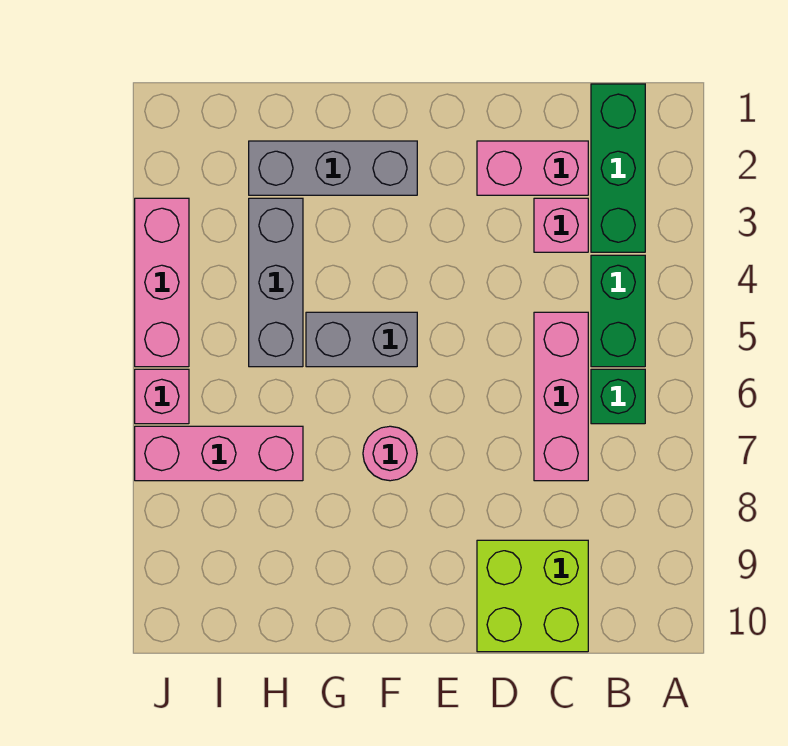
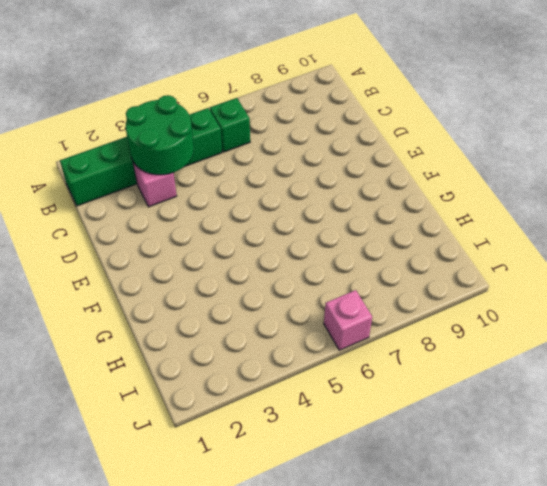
green 2x2 round brick [126,95,194,175] -> none
none -> pink 1x2 brick [477,141,588,195]
none -> pink 1x3 brick [534,312,588,481]
none -> lime 2x2 brick [477,540,588,652]

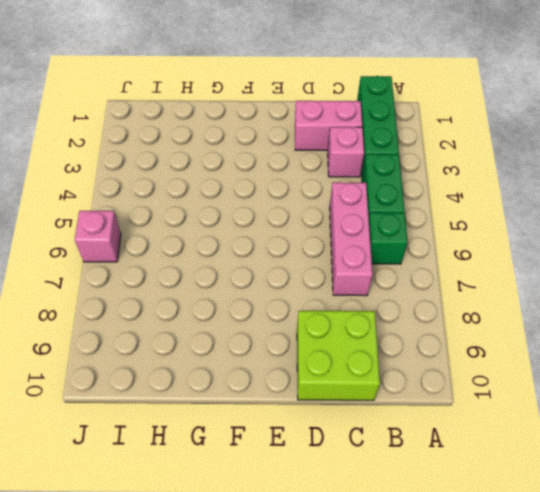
none -> grey 1x3 brick [249,141,417,195]
none -> grey 1x2 brick [306,312,417,367]
none -> pink 1x1 round brick [363,426,417,481]

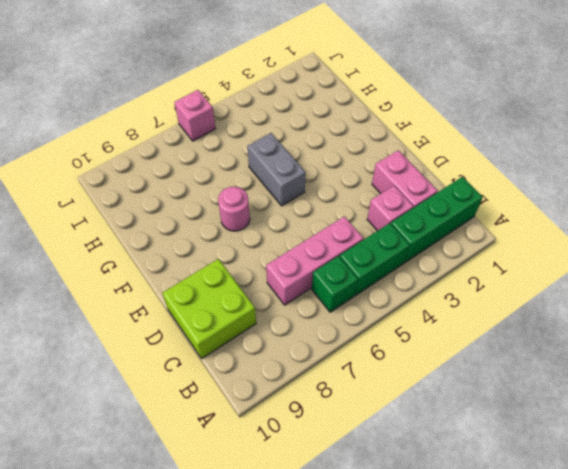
none -> grey 1x3 brick [249,141,417,195]
none -> grey 1x3 brick [249,198,303,367]
none -> pink 1x3 brick [135,426,303,481]

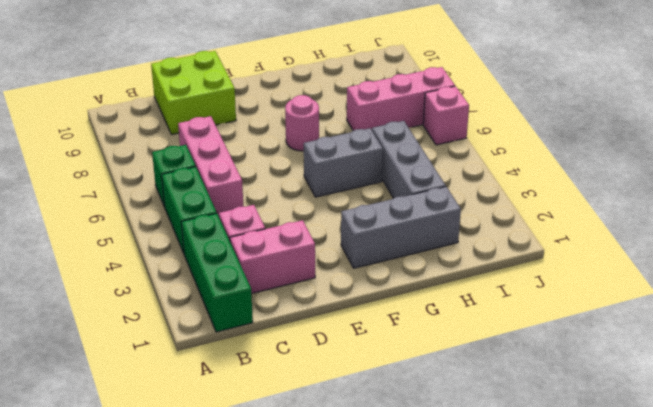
none -> pink 1x3 brick [135,198,189,367]

